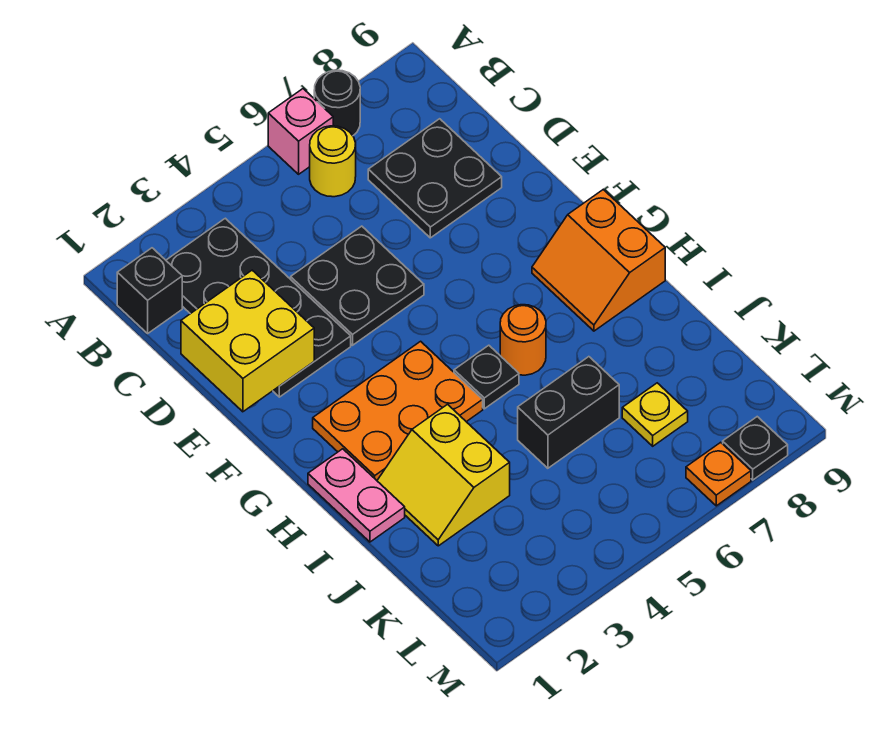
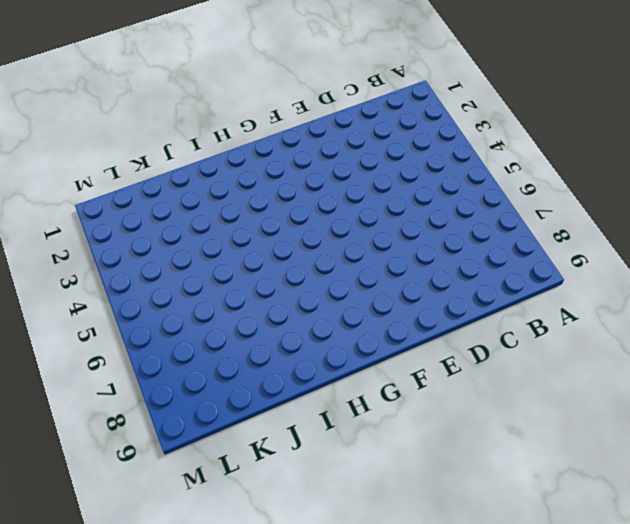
none -> pink 1x1 brick [268,89,333,174]
none -> black 1x1 round brick [314,70,360,136]
none -> black 1x1 brick [117,248,182,333]

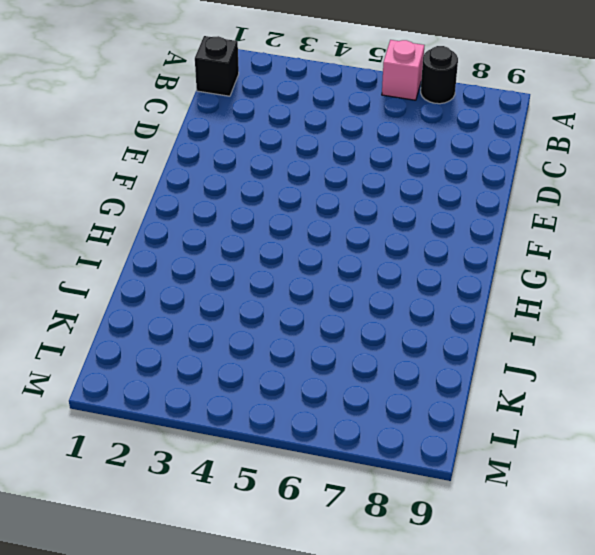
none -> black 2x4 plate [166,218,351,397]
none -> yellow 1x1 round brick [310,126,356,197]
none -> black 2x2 plate [368,119,502,238]

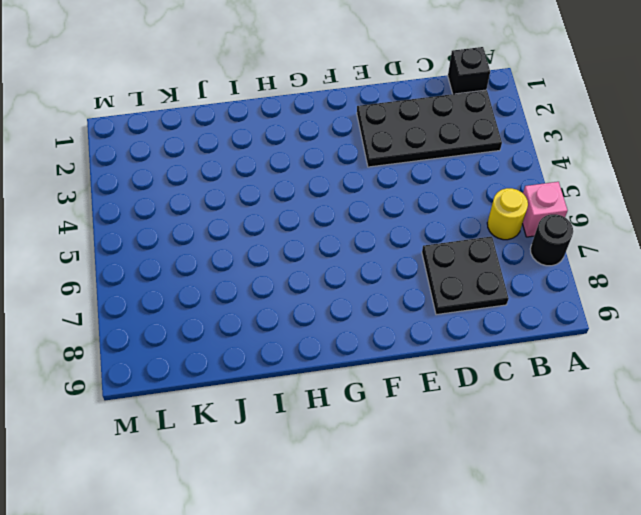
none -> black 2x2 plate [291,226,424,345]
none -> orange 2x3 plate [313,341,483,480]
none -> orange 2x2 slope [532,190,665,331]

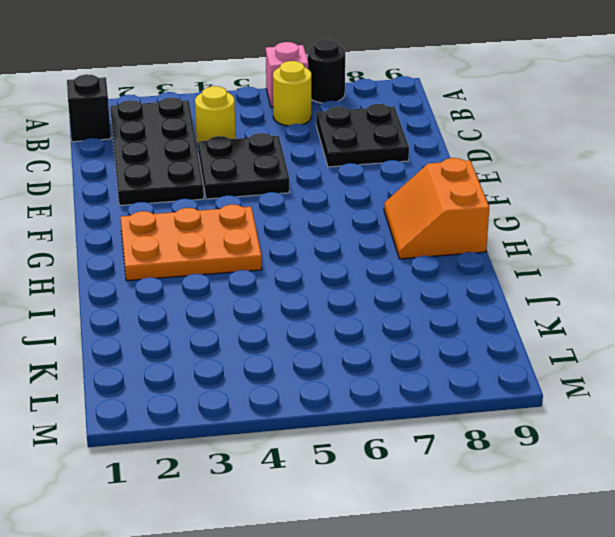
yellow 1x1 round brick [195,86,236,146] -> none
none -> pink 1x2 plate [308,449,405,542]
none -> black 1x1 plate [454,345,519,409]
none -> orange 1x1 round brick [500,305,546,375]

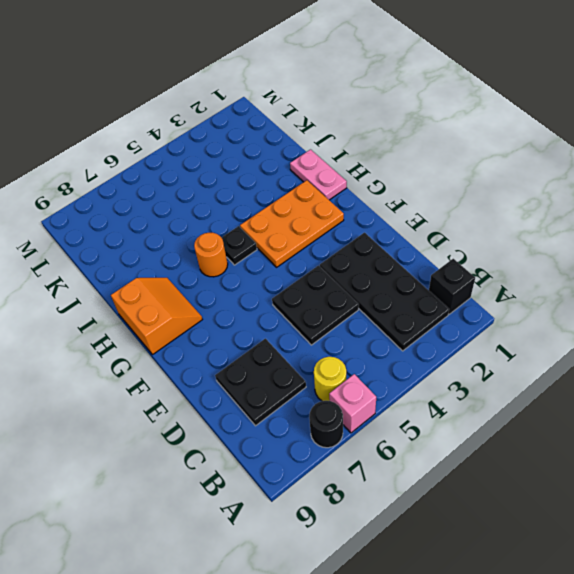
none -> yellow 2x2 slope [377,404,510,546]
none -> black 1x2 brick [518,357,619,468]
none -> yellow 1x1 plate [622,383,688,446]

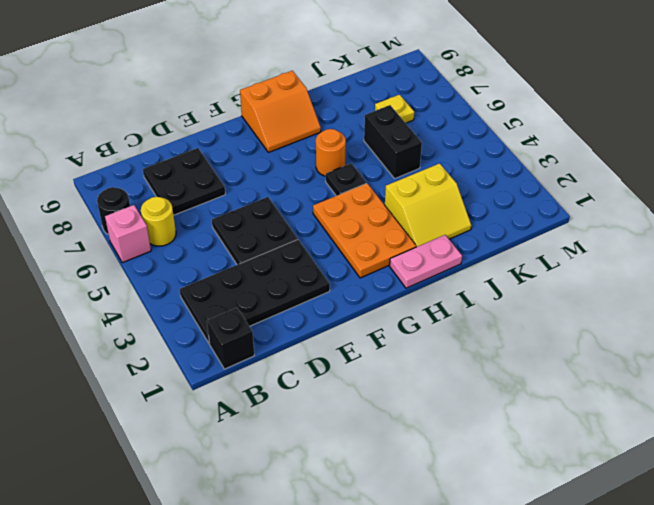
none -> orange 1x1 plate [686,442,751,506]
none -> black 1x1 plate [723,417,788,480]
none -> yellow 2x2 brick [181,270,314,412]

